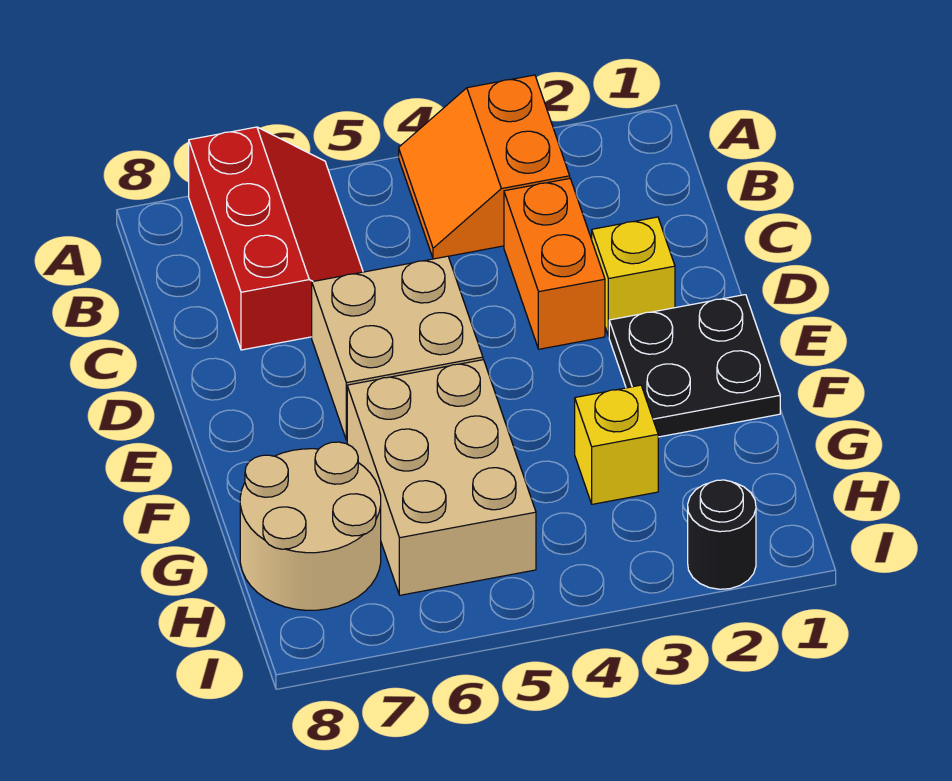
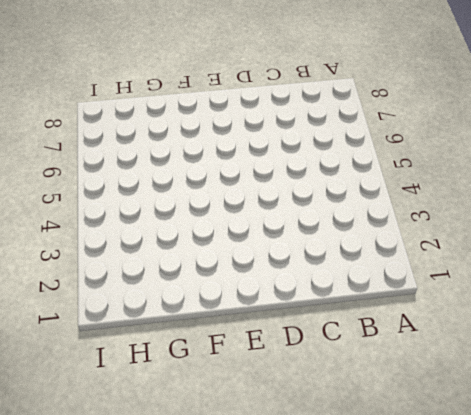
none -> orange 2x2 slope [399,75,570,259]
none -> red 2x3 slope [189,127,363,350]

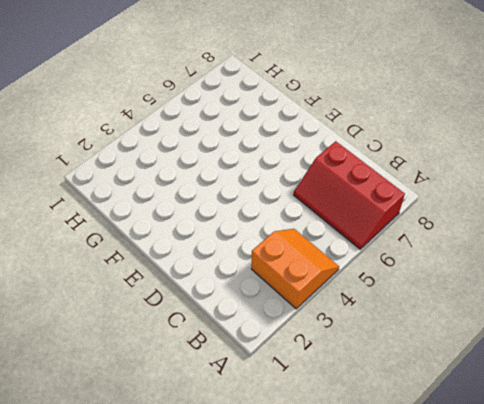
none -> orange 1x2 brick [504,179,605,349]
none -> yellow 1x1 brick [592,217,675,336]

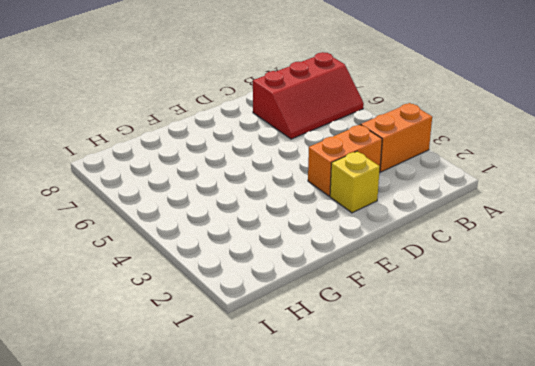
none -> tan 2x2 brick [312,256,483,440]
none -> black 2x2 plate [609,295,780,437]

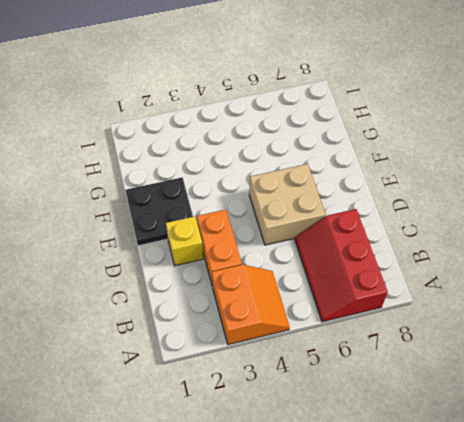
none -> tan 2x3 brick [347,360,536,595]
none -> yellow 1x1 brick [575,385,658,504]

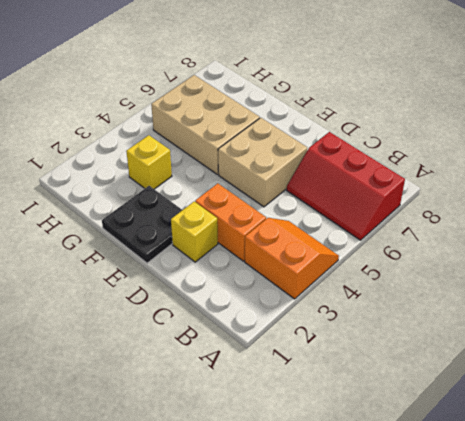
none -> tan 2x2 round brick [240,442,381,610]
none -> black 1x1 round brick [688,480,756,589]

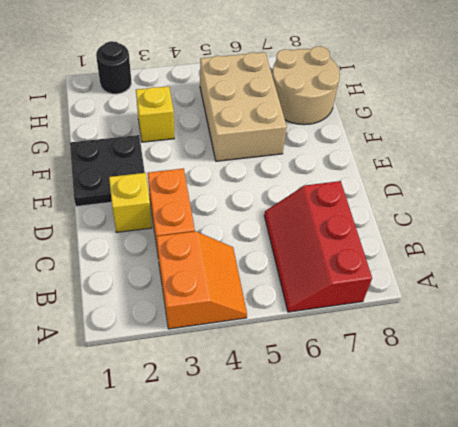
none -> tan 2x2 brick [312,256,483,440]

